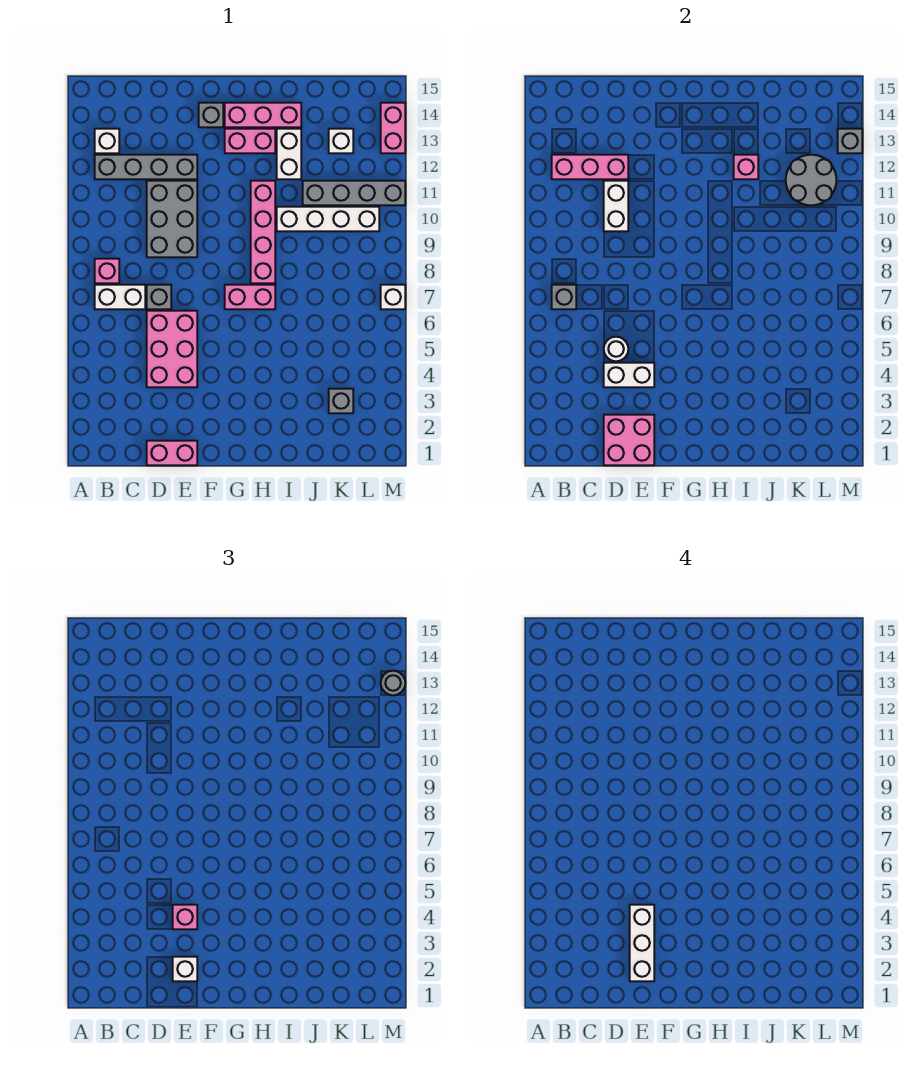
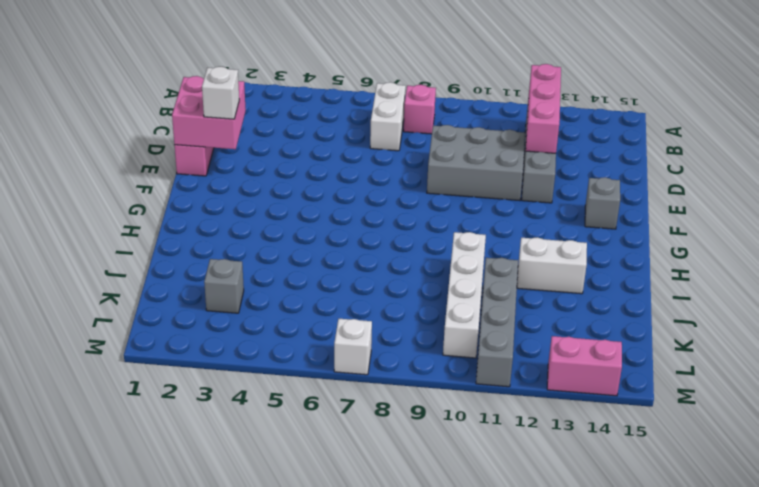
none -> white 1x1 brick [95,129,119,153]
none -> pink 2x3 brick [147,311,197,387]
none -> grey 1x1 brick [147,285,171,309]
none -> pink 1x2 brick [225,285,275,309]

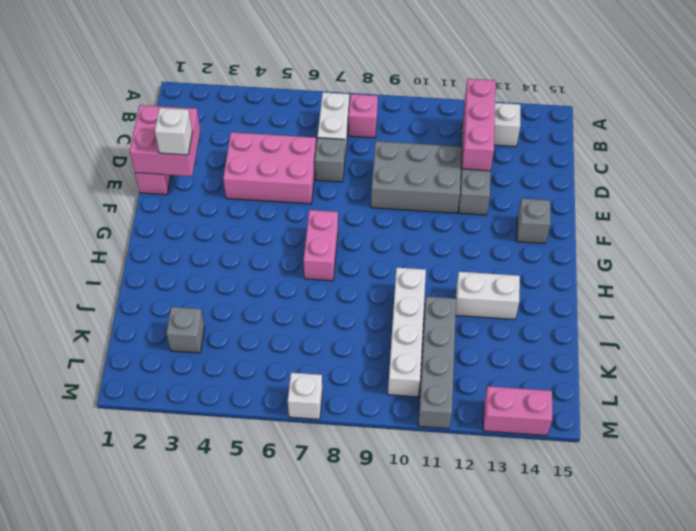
none -> pink 1x2 brick [225,129,275,153]
none -> pink 1x3 brick [225,103,301,127]
none -> pink 1x4 brick [251,181,275,283]
none -> white 1x1 brick [329,129,353,153]

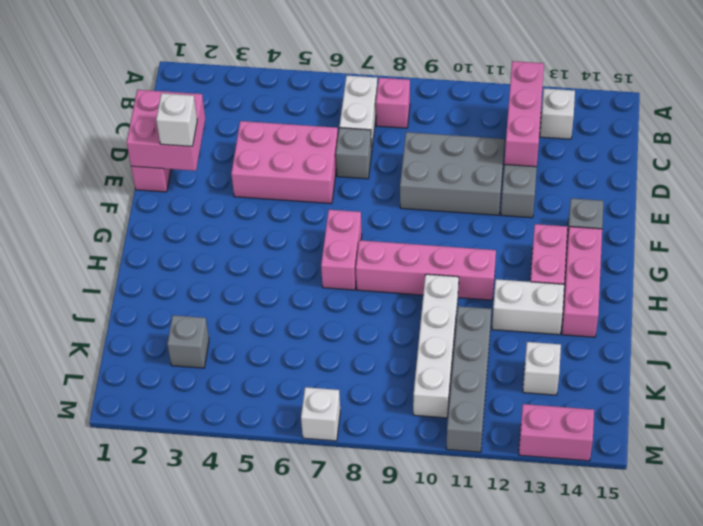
none -> grey 1x1 brick [552,285,576,309]
none -> white 1x2 brick [604,363,654,387]
none -> white 1x1 round brick [604,337,628,361]
none -> white 1x2 brick [604,181,628,231]

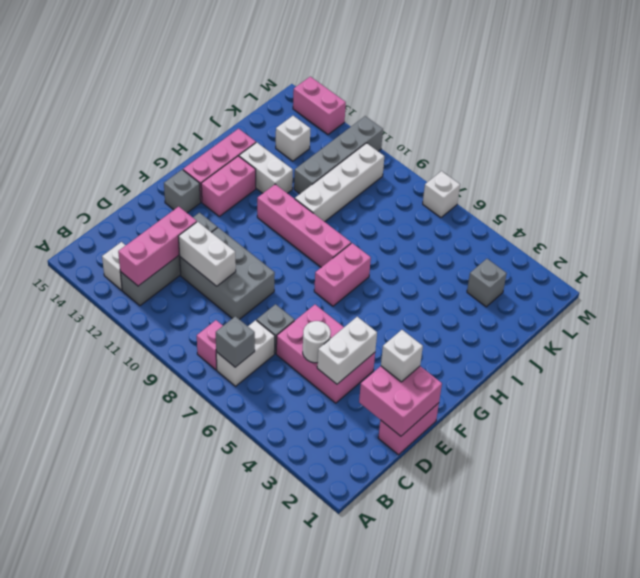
none -> pink 1x1 brick [734,155,758,179]
none -> grey 2x2 round brick [786,155,836,205]
none -> grey 1x1 brick [838,129,862,153]
none -> pink 1x1 brick [173,905,197,929]

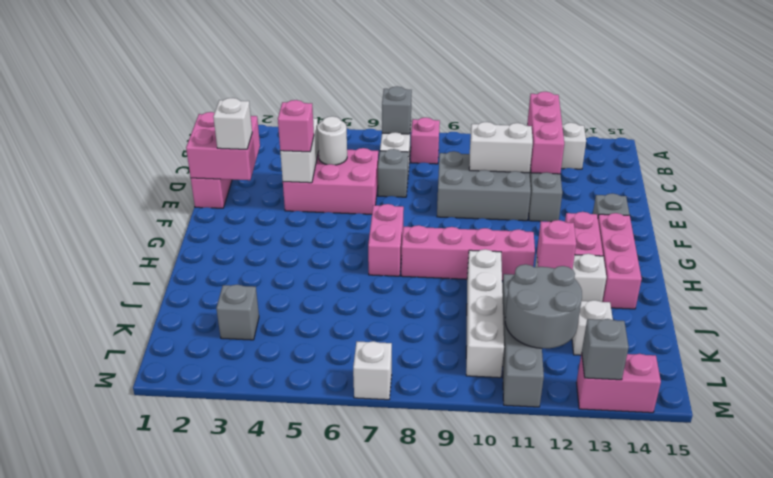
none -> grey 1x1 round brick [381,671,405,695]
none -> white 1x3 brick [630,905,654,981]

